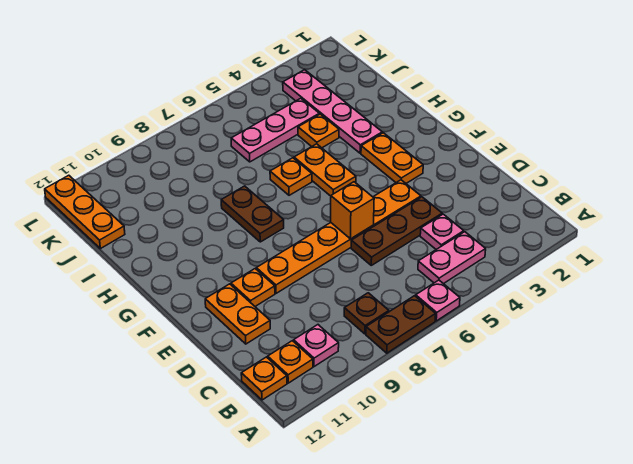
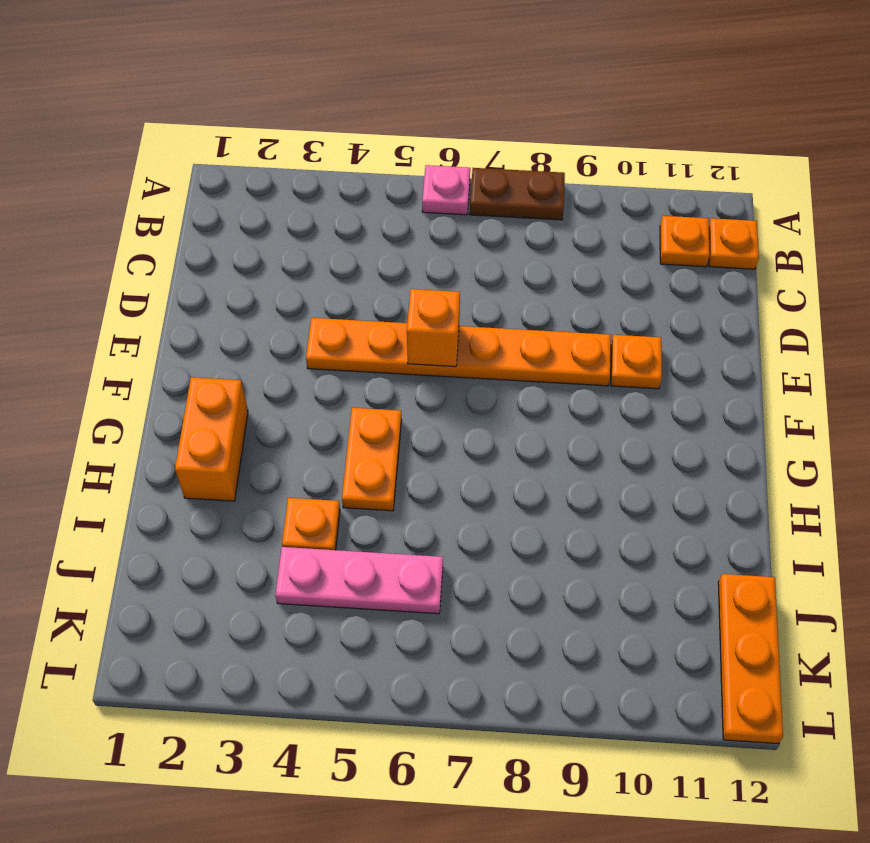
orange 1x2 brick [175,377,248,501] -> none
none -> pink 1x2 plate [418,232,486,284]
none -> brown 1x1 plate [344,293,389,334]
none -> pink 1x1 plate [294,325,339,367]

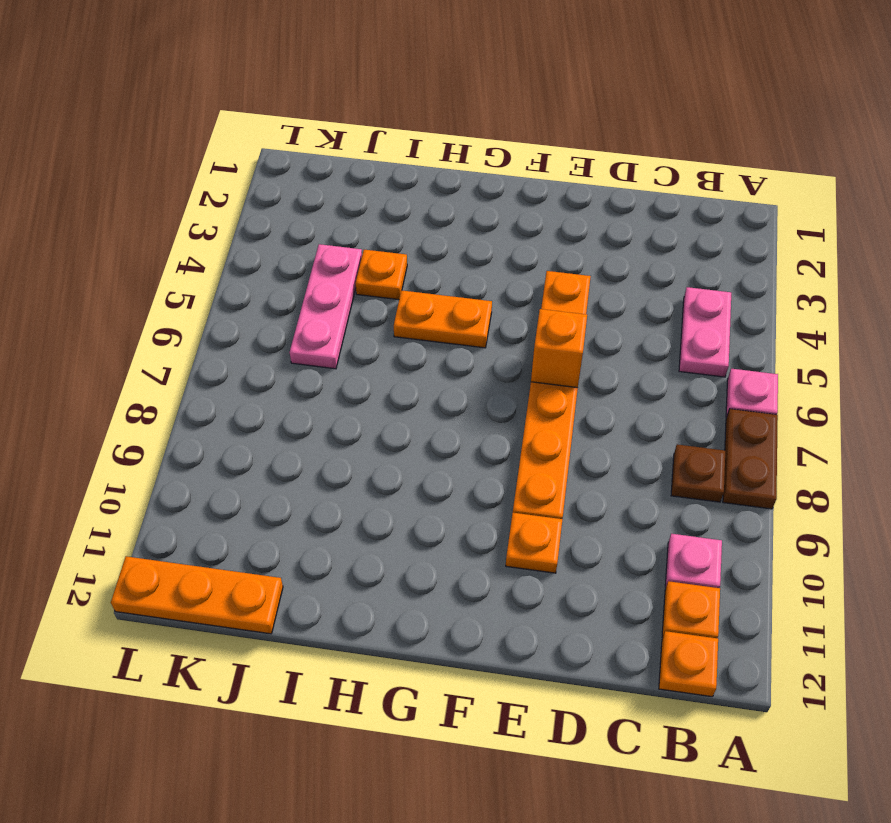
none -> pink 1x1 plate [420,214,464,249]
none -> brown 1x3 plate [351,197,442,265]
none -> orange 1x2 plate [205,284,270,344]

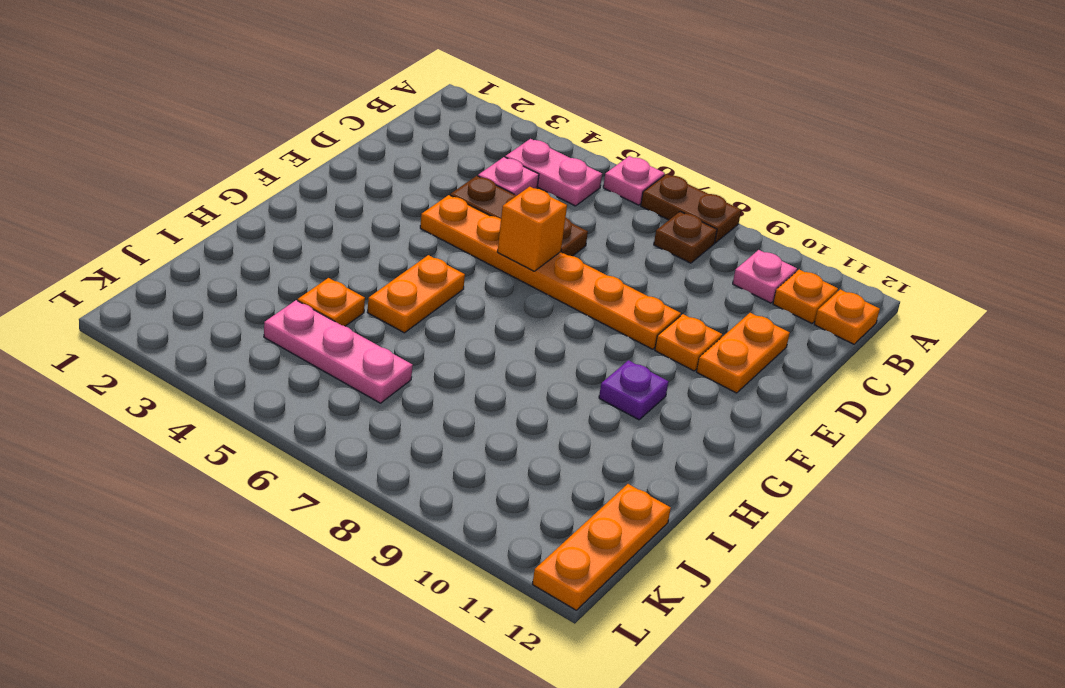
purple 1x1 plate [599,360,668,420] -> none
none -> orange 1x2 plate [361,133,423,183]
none -> brown 1x2 plate [221,186,284,242]
none -> pink 1x4 plate [283,70,382,153]

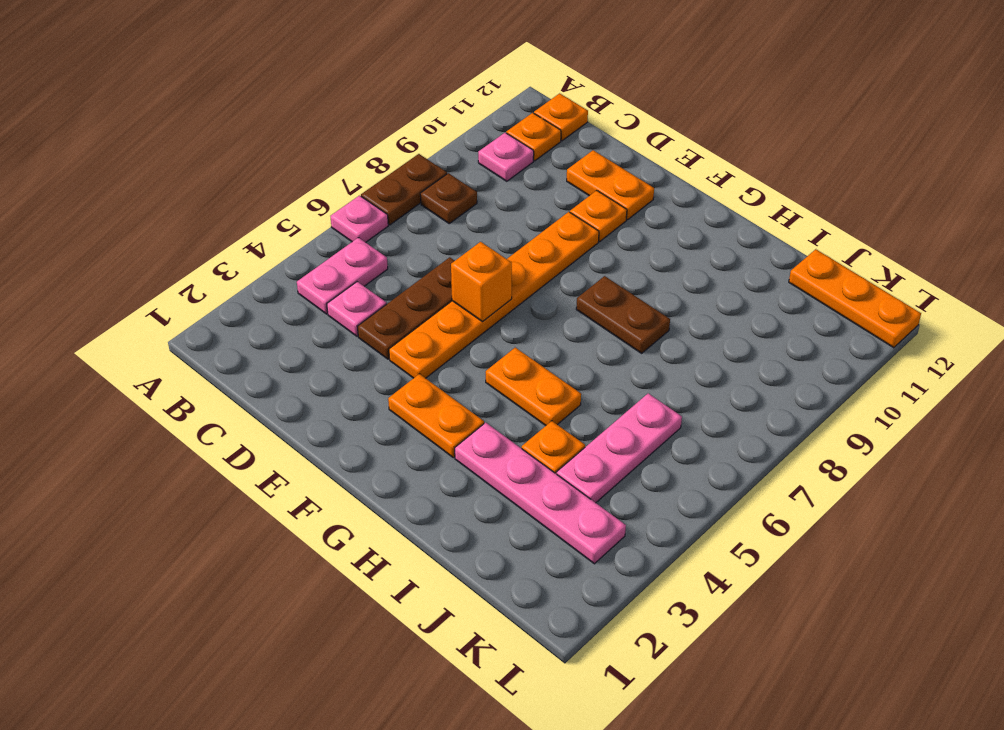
none -> orange 1x1 plate [270,158,312,195]

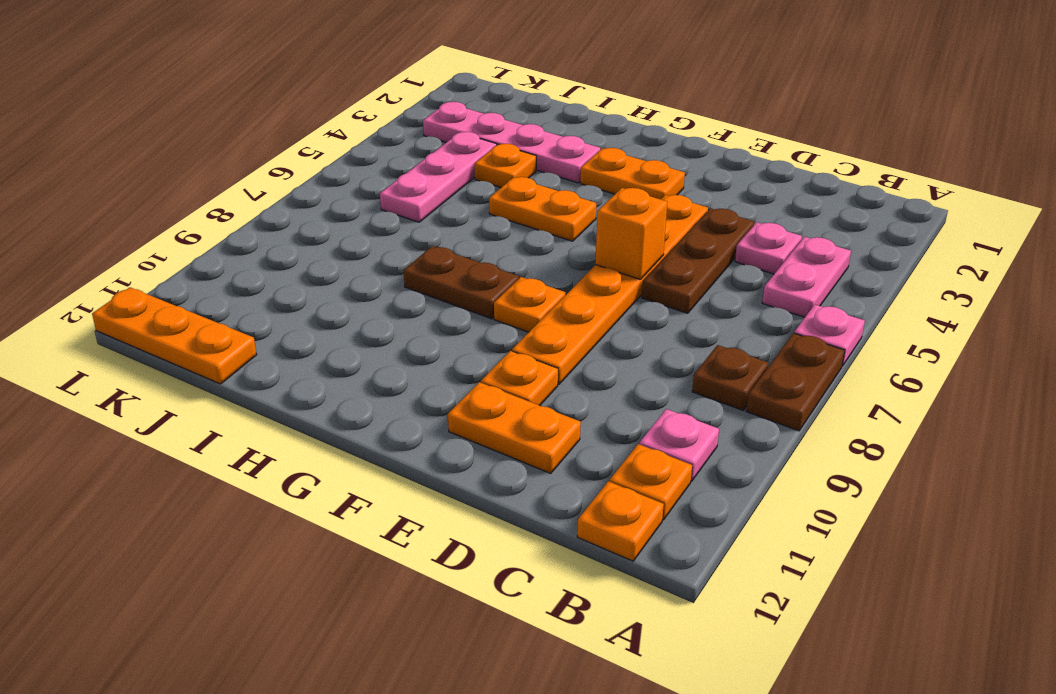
orange 1x1 plate [494,277,565,332] -> orange 1x1 plate moved to [270,158,312,195]

